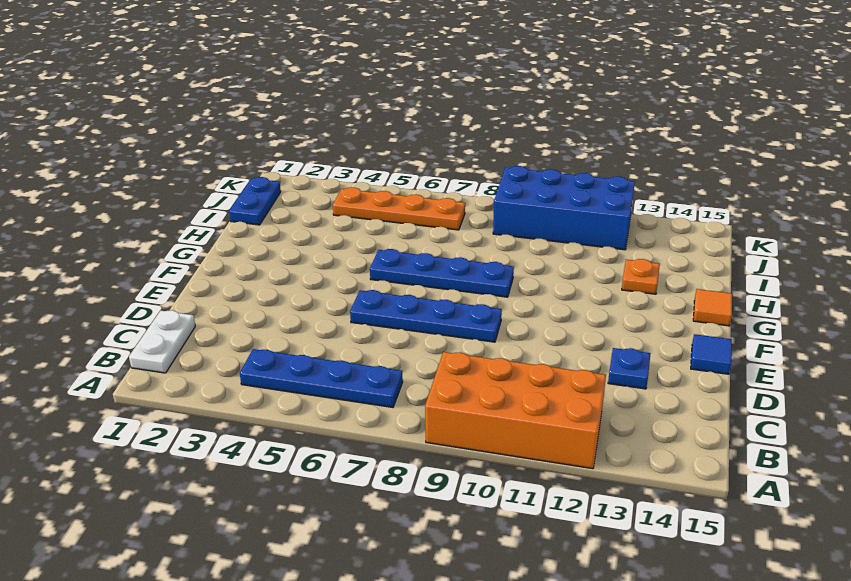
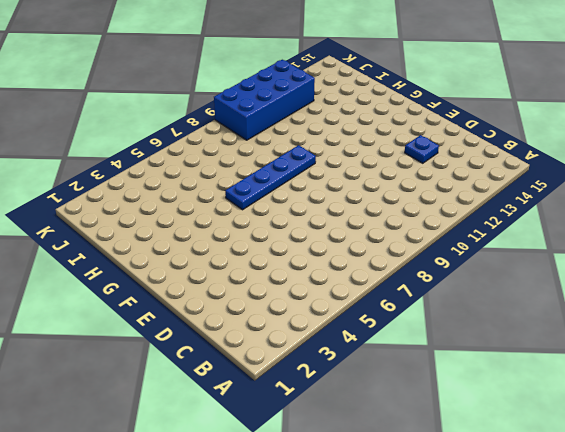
none -> orange 2x4 brick [425,352,606,469]
none -> white 1x2 plate [129,310,195,373]
none -> blue 1x4 plate [240,349,403,407]

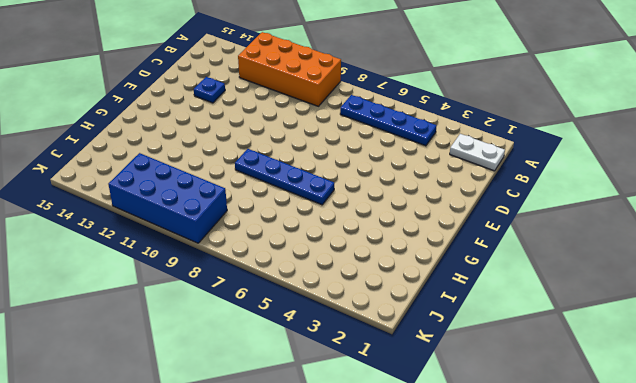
white 1x2 plate [450,134,505,171] -> white 1x2 plate turned to [129,310,195,373]
none -> blue 1x4 plate [350,290,502,342]
none -> blue 1x1 tile [691,334,732,374]
none -> orange 1x1 tile [693,289,732,326]

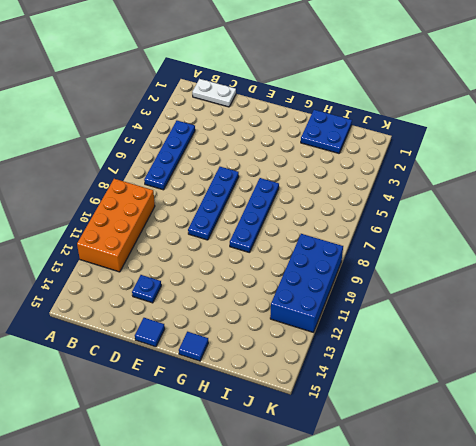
blue 1x1 tile [179,332,208,361] -> orange 1x1 tile [693,289,732,326]
blue 2x2 plate [301,110,352,153] -> blue 1x2 plate [229,177,281,225]
none -> orange 1x1 plate [622,259,660,294]
none -> orange 1x4 plate [333,187,465,230]

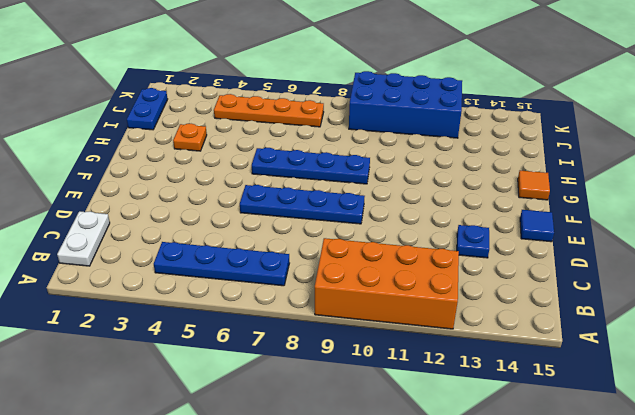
orange 1x1 plate [173,124,207,151] -> orange 1x1 plate moved to [622,259,660,294]

